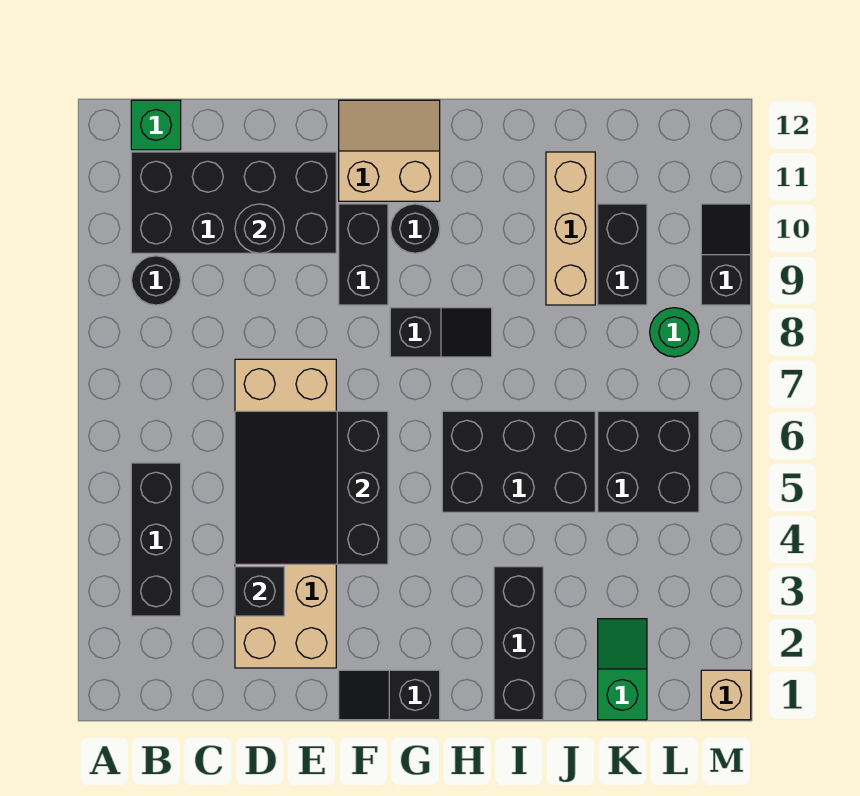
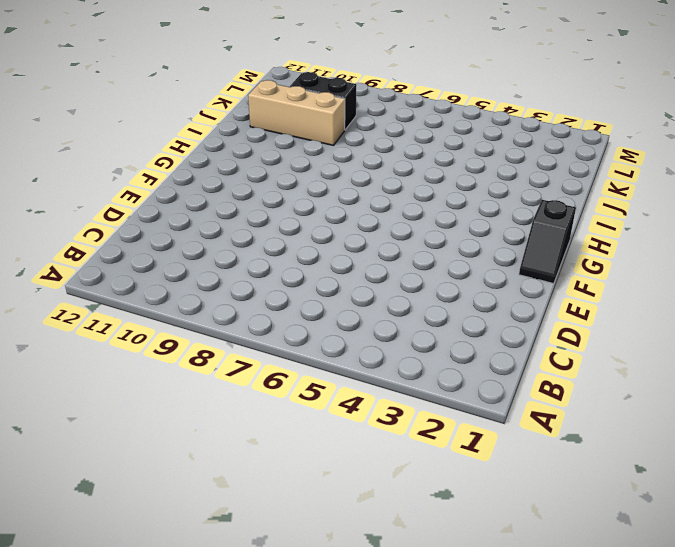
none -> black 1x3 brick [131,463,181,616]
none -> black 1x1 round brick [131,256,181,305]
none -> black 2x4 brick [131,152,336,253]

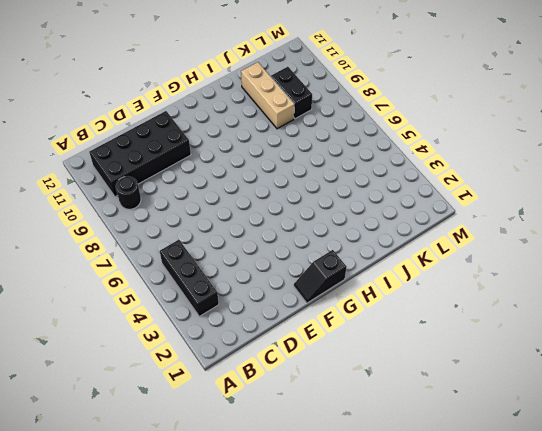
none -> green 1x1 brick [131,100,181,150]
none -> tan 2x6 brick [235,359,336,668]
none -> black 1x2 brick [339,204,388,305]

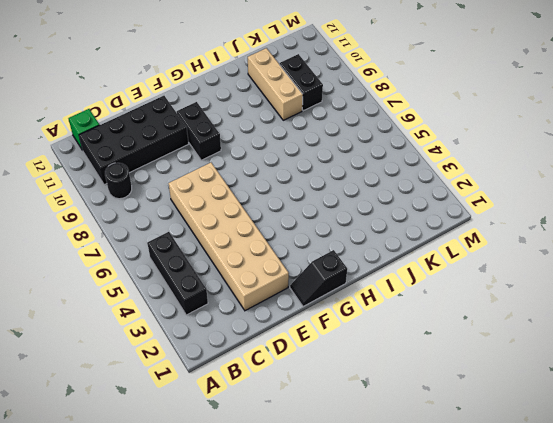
none -> tan 2x2 slope [339,100,440,201]
none -> black 1x2 slope [390,308,492,357]
none -> black 1x1 round brick [391,204,440,253]

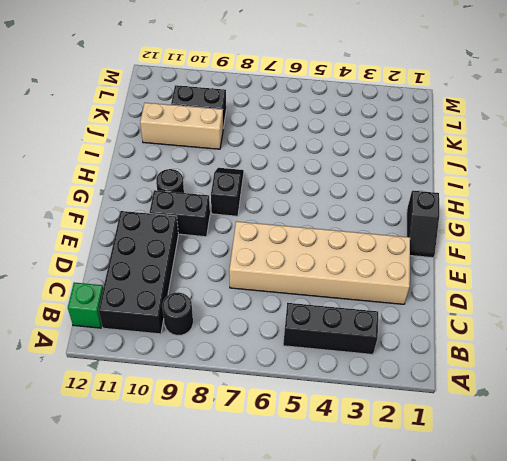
none -> tan 2x2 slope [339,100,440,201]
none -> black 2x3 brick [442,411,595,512]
none -> black 1x3 brick [494,567,543,720]

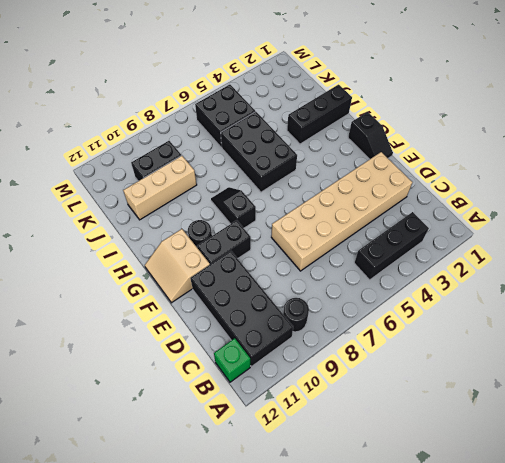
none -> green 1x2 slope [598,619,647,720]
none -> green 1x1 round brick [650,308,699,357]
none -> tan 1x1 brick [701,670,751,720]

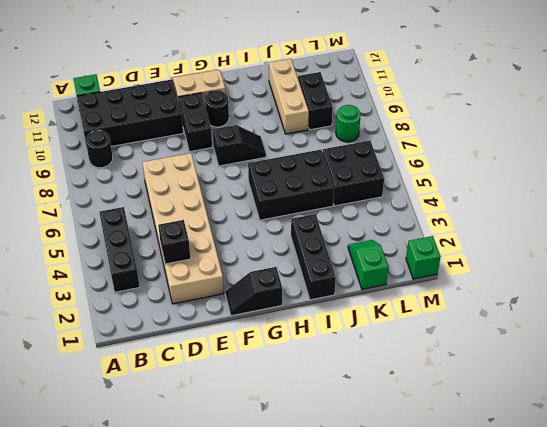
green 1x1 brick [406,236,441,279] -> tan 1x1 brick [701,670,751,720]
none -> black 1x2 slope [701,204,751,305]
none -> black 3x3 slope [235,411,388,564]
none -> black 1x1 round brick [235,204,284,253]

